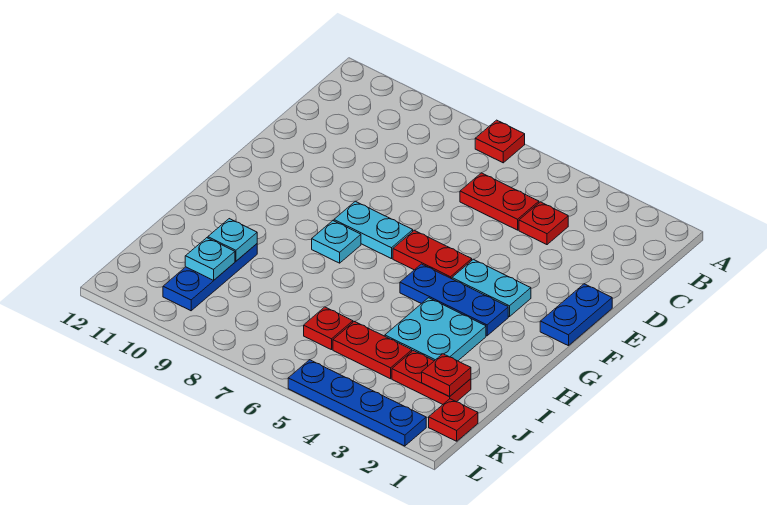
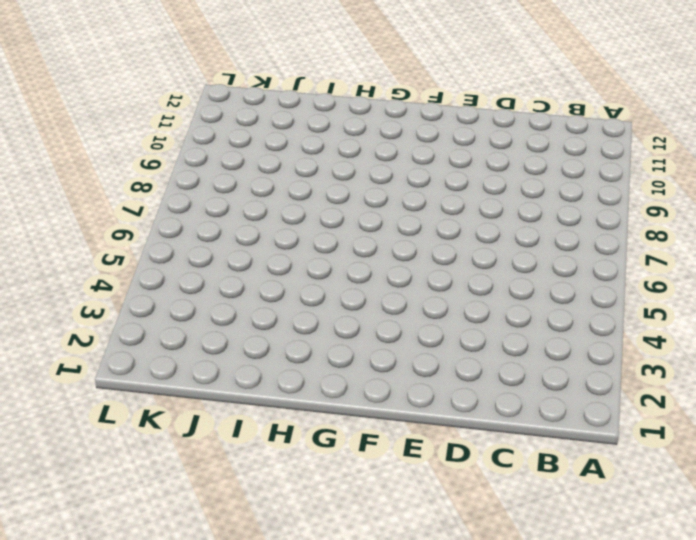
none -> red 1x1 plate [475,120,525,163]
none -> red 1x1 plate [519,202,568,245]
none -> red 1x2 plate [460,173,539,230]

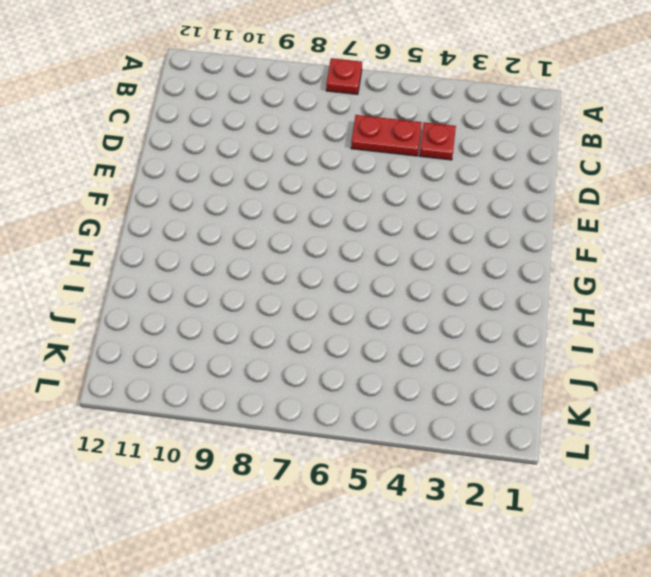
none -> blue 1x2 plate [540,284,612,346]
none -> cyan 1x2 plate [452,259,531,317]
none -> red 1x2 plate [393,230,472,279]

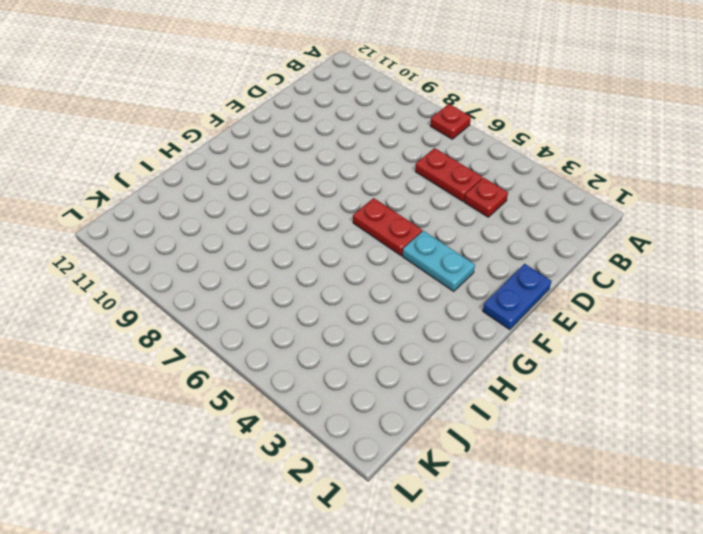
none -> cyan 1x2 plate [334,201,413,259]
none -> blue 1x3 plate [400,264,508,336]
none -> cyan 1x1 plate [312,221,361,263]

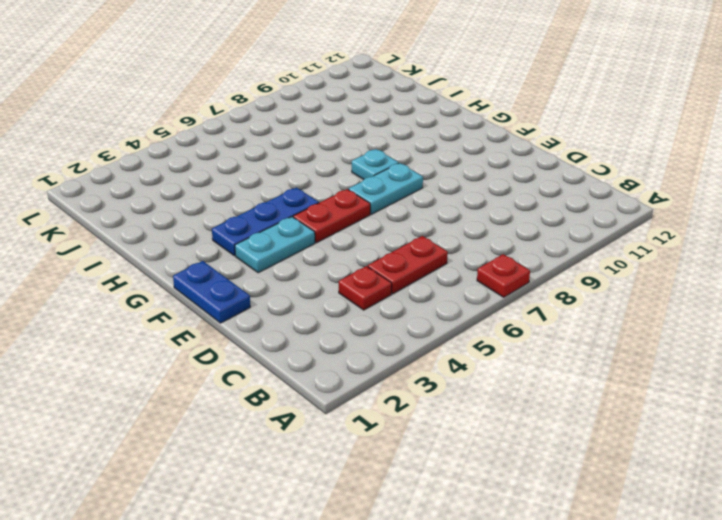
none -> cyan 2x2 plate [385,298,486,361]
none -> blue 1x3 plate [163,244,257,311]
none -> red 1x2 plate [392,351,471,404]

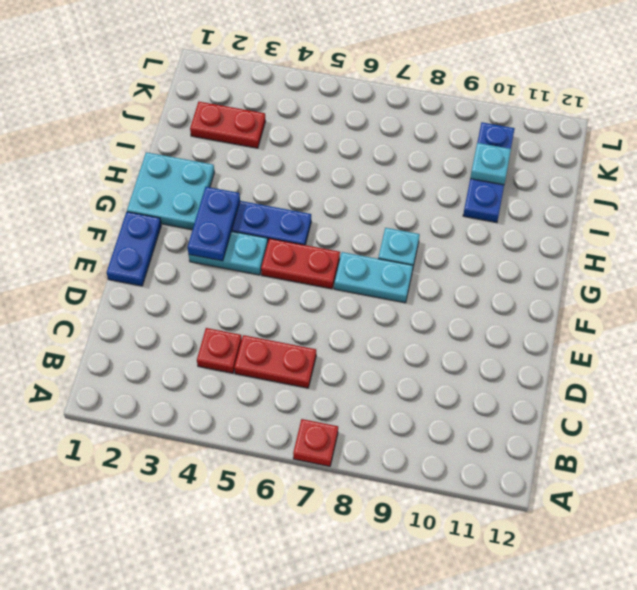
blue 1x2 plate [187,187,240,261] -> none
cyan 2x2 plate [127,152,214,230] -> cyan 2x2 plate moved to [385,298,486,361]
none -> red 1x2 plate [333,322,412,379]
none -> red 1x1 plate [304,307,353,350]
none -> red 1x1 plate [429,399,478,441]

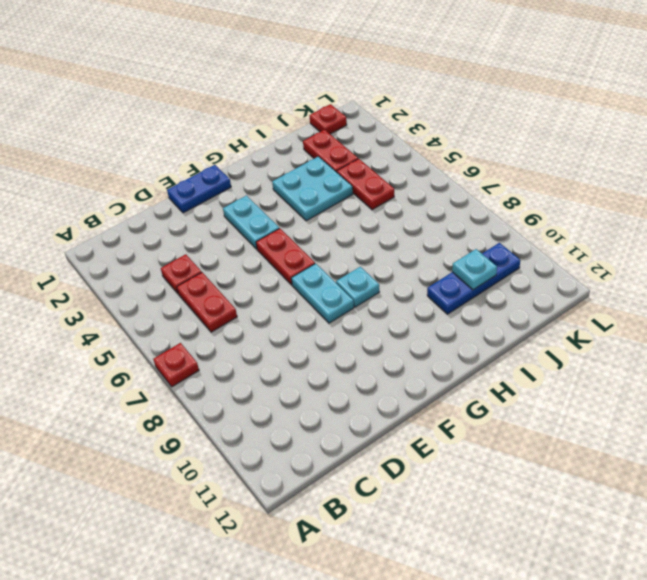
none -> blue 1x3 plate [400,264,508,336]
none -> red 1x1 plate [304,307,353,350]
none -> blue 1x4 plate [288,360,426,446]

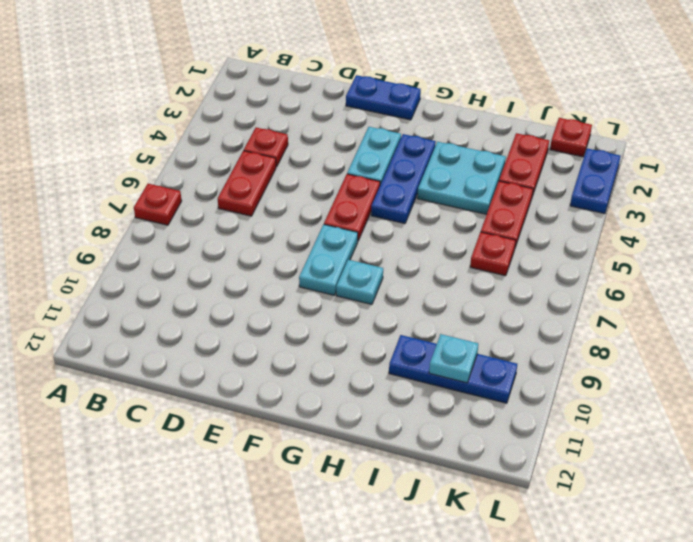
blue 1x2 plate [570,148,620,214] -> blue 1x4 plate [288,360,426,446]
none -> cyan 1x1 plate [208,219,257,261]
none -> red 1x1 plate [422,354,471,397]

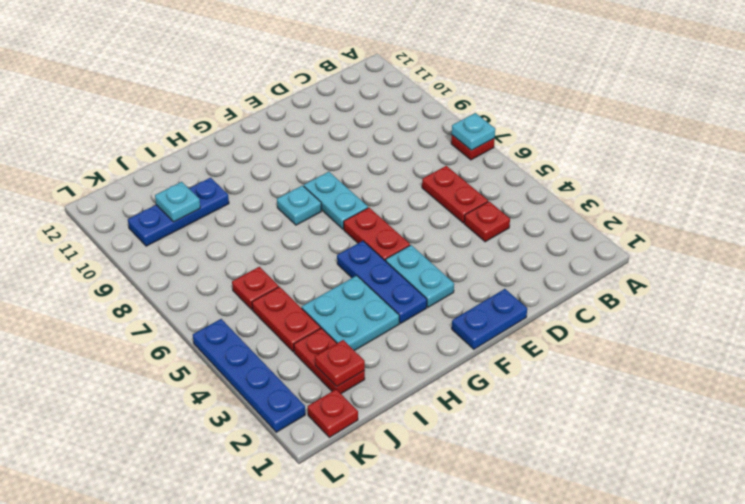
cyan 1x1 plate [452,113,495,150] -> cyan 1x1 plate moved to [208,219,257,261]

